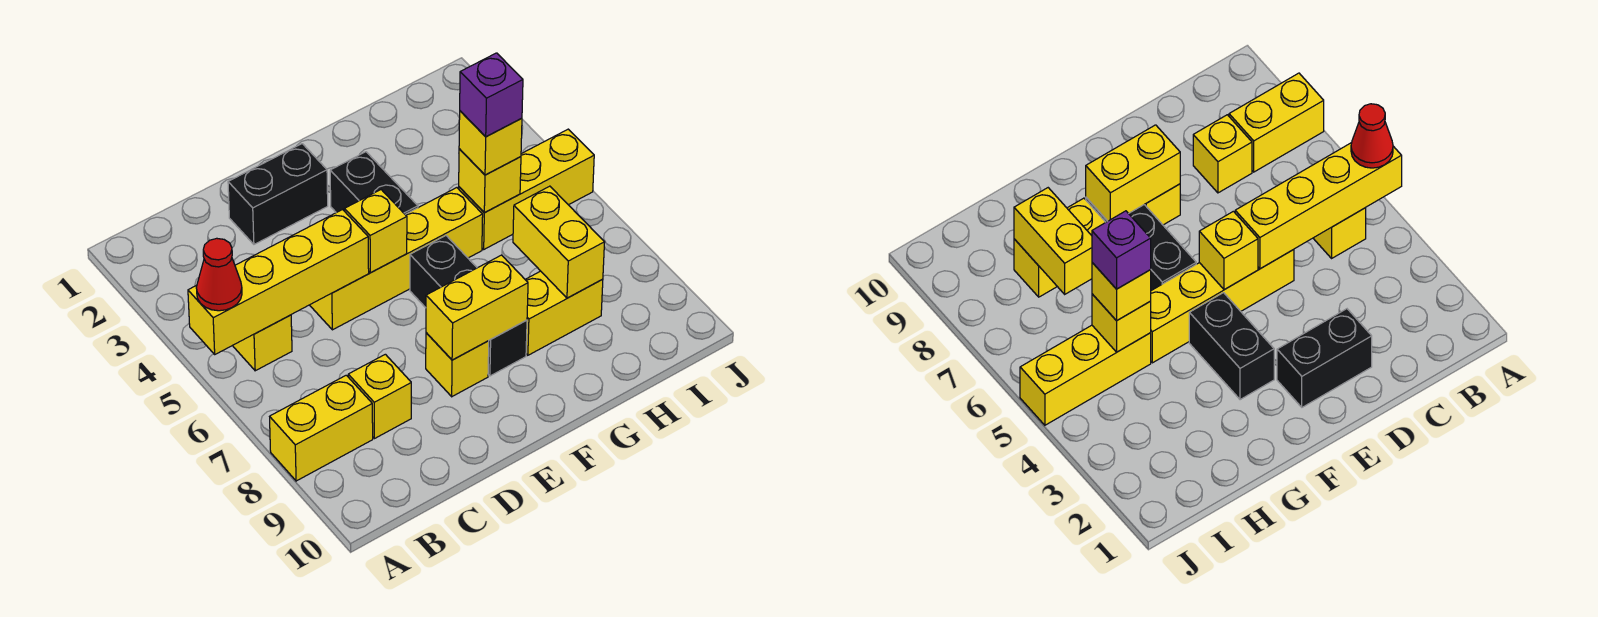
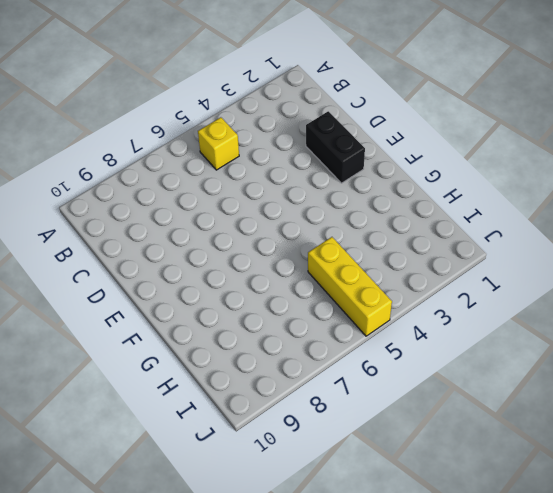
none -> yellow 1x2 brick [270,375,373,481]
none -> yellow 1x1 brick [348,354,411,439]
none -> yellow 1x4 brick [310,188,483,330]

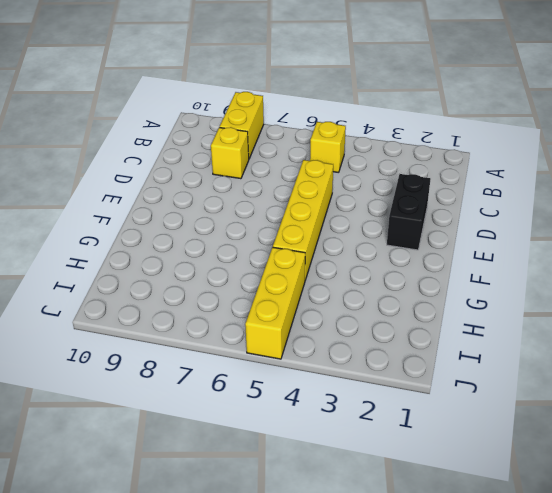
none -> yellow 1x1 brick [426,333,489,397]
none -> black 1x2 brick [330,152,418,214]
none -> black 1x3 brick [410,236,527,376]

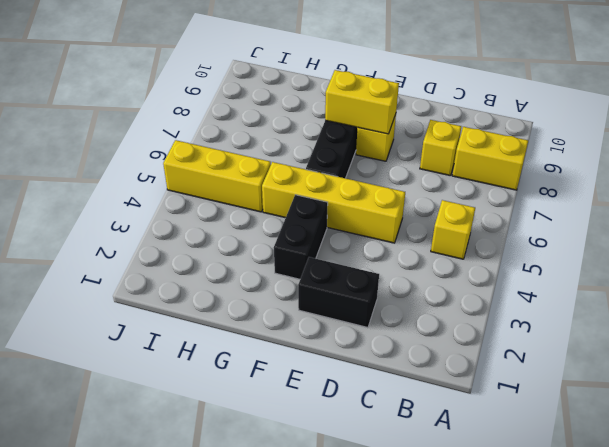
none -> yellow 1x2 brick [525,271,603,355]
none -> yellow 1x4 brick [188,210,369,354]
none -> yellow 1x1 brick [345,190,407,273]

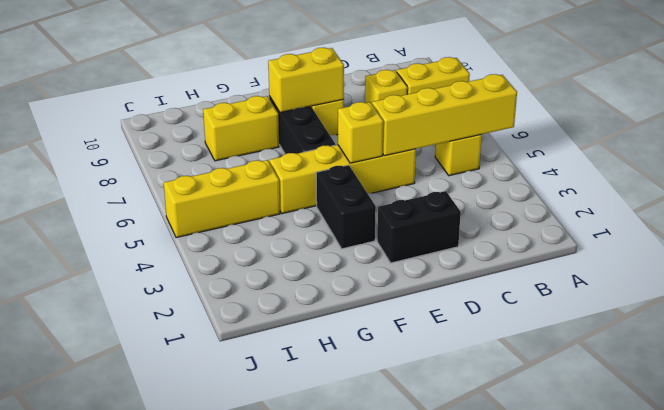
none -> yellow 1x1 brick [459,149,521,213]
none -> yellow 1x2 brick [513,186,605,298]
none -> red 1x1 cone [196,238,242,311]

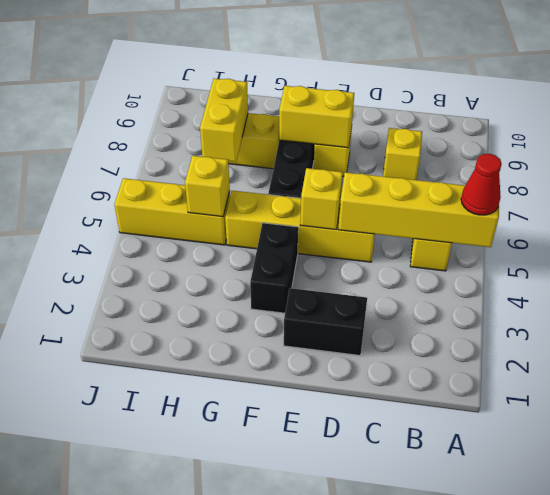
none -> yellow 1x2 brick [270,375,373,481]
none -> yellow 1x1 brick [459,111,522,175]
none -> purple 1x1 brick [460,53,523,137]

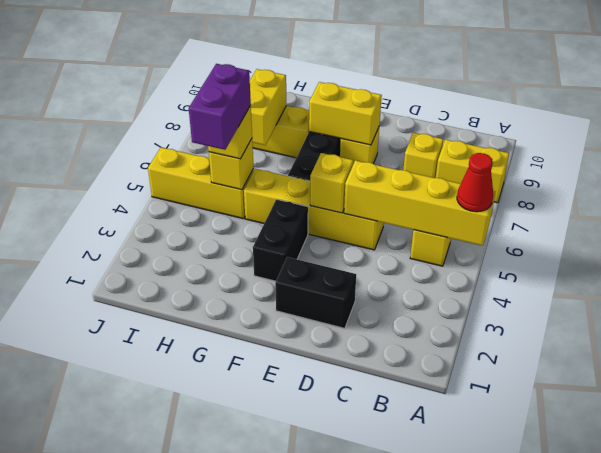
purple 1x2 brick [189,64,251,150] -> purple 1x1 brick [460,53,523,137]

